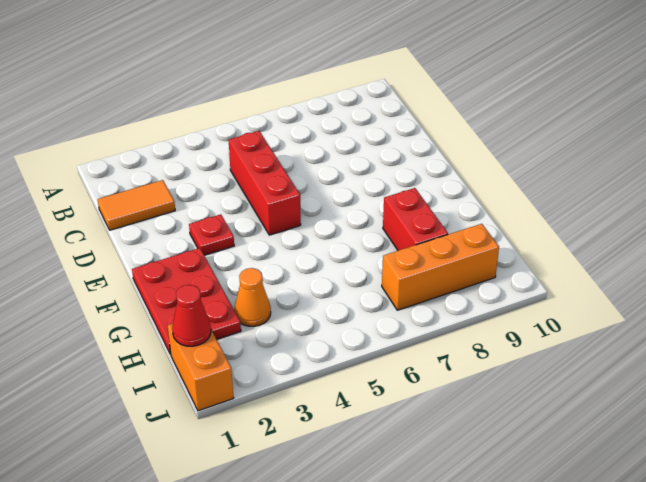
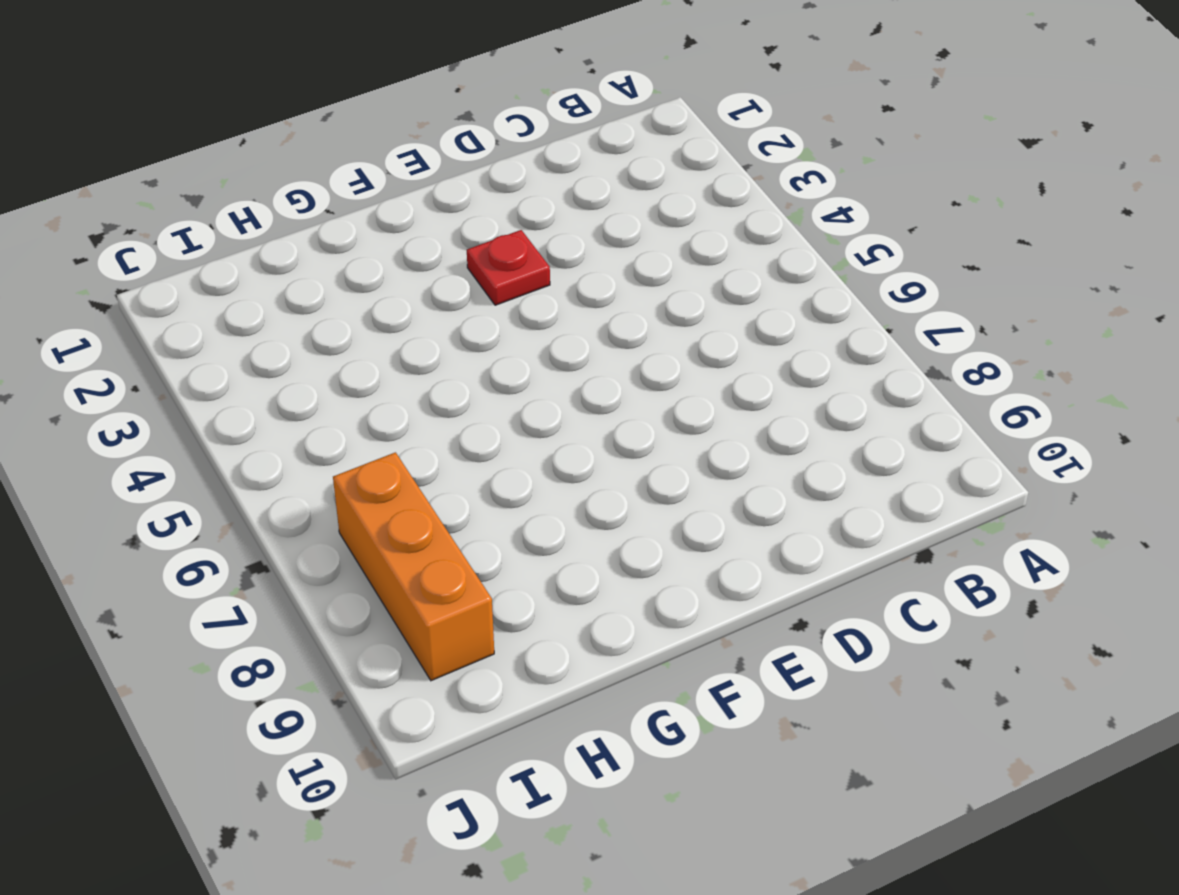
none -> orange 1x2 tile [98,180,175,230]
none -> red 1x3 brick [229,131,301,235]

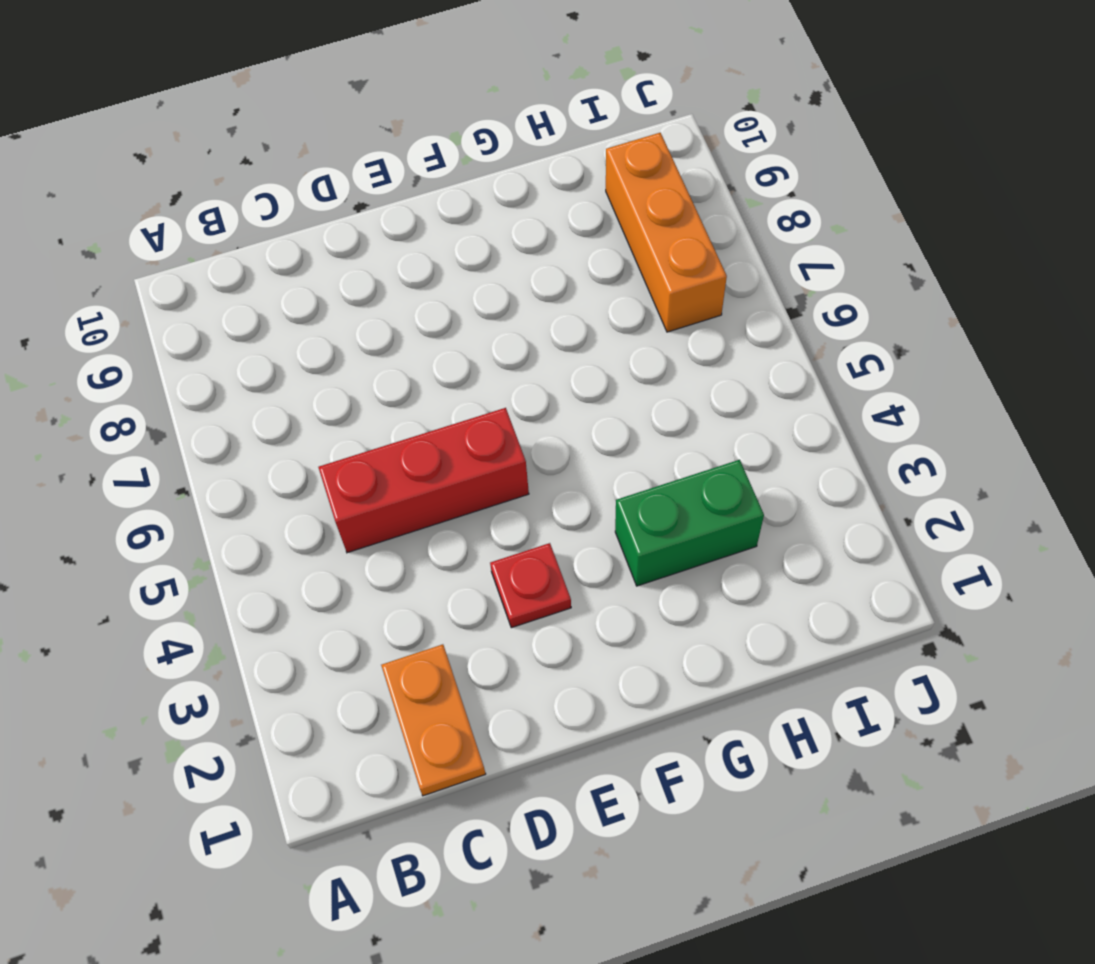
orange 1x2 plate [381,644,486,796] -> orange 1x2 tile [98,180,175,230]
green 1x2 brick [615,460,764,586] -> orange 1x1 cone [234,268,271,327]
none -> red 2x3 plate [132,248,241,354]
none -> red 1x2 brick [383,188,448,251]

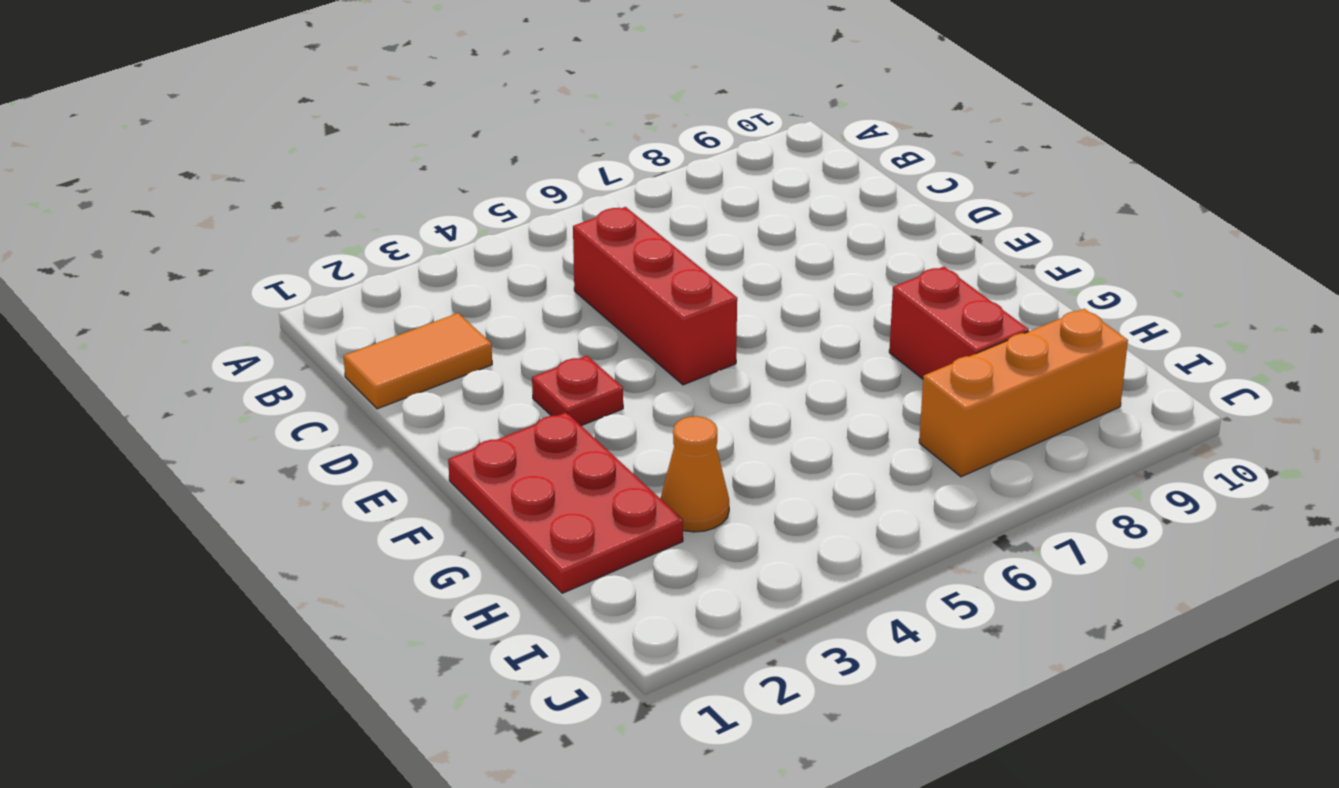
none -> orange 1x2 brick [168,324,234,411]
none -> red 1x1 cone [172,285,211,346]

